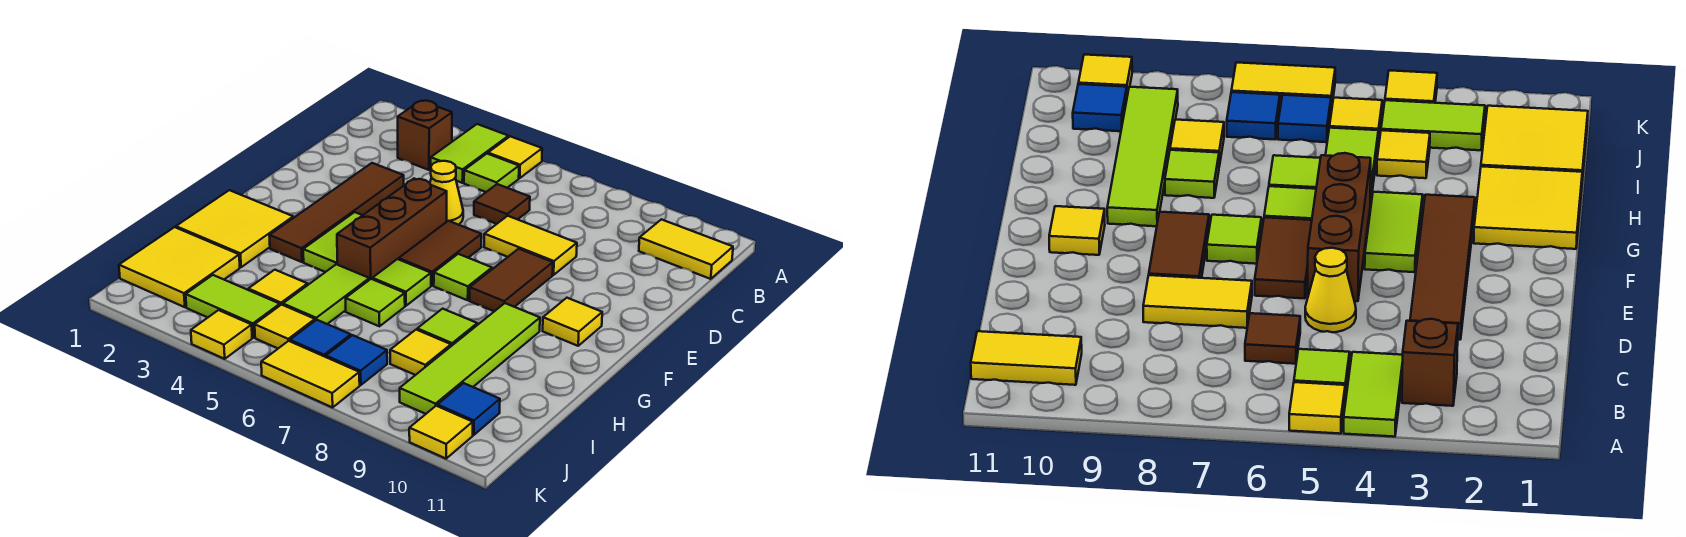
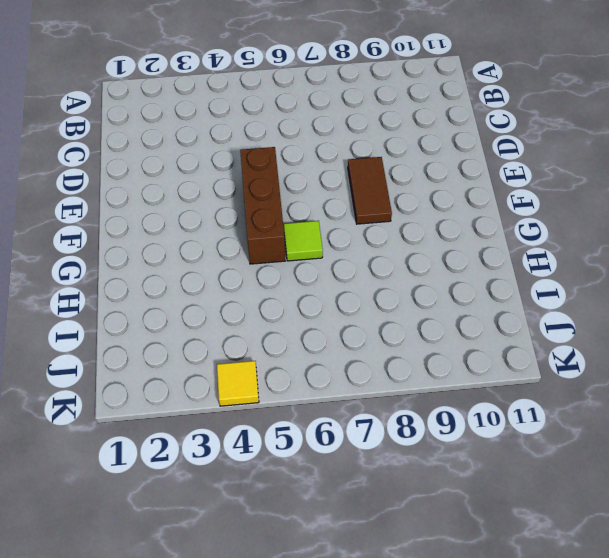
none -> lime 1x2 tile [431,124,509,183]
none -> yellow 1x1 tile [488,136,542,178]
none -> brown 1x1 brick [398,101,452,170]
none -> lime 1x1 tile [464,154,519,192]

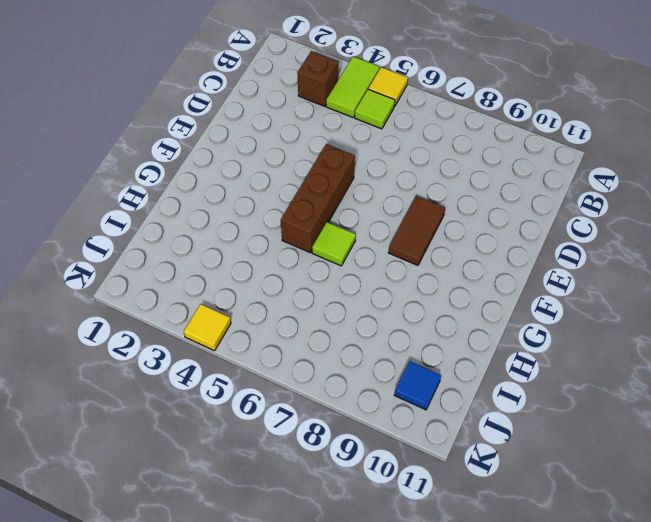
none -> yellow 1x2 tile [639,219,733,279]
none -> brown 1x1 tile [474,184,530,224]
none -> brown 1x4 tile [269,163,404,262]
none -> yellow 1x1 cone [430,161,463,225]

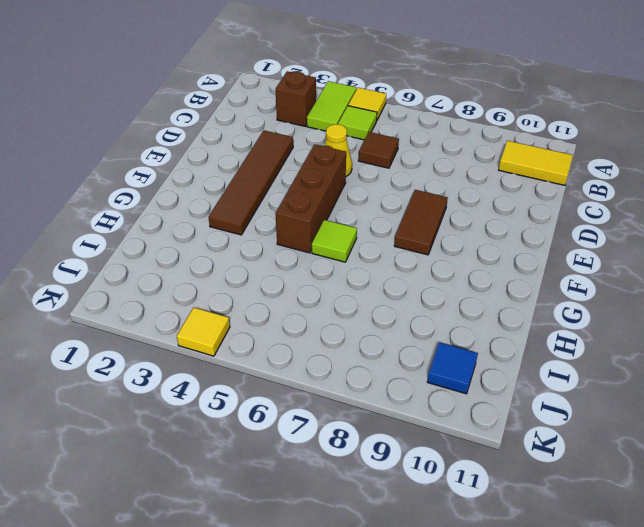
none -> yellow 1x2 tile [484,216,577,275]
none -> brown 1x2 tile [399,221,481,286]
none -> lime 1x2 tile [303,212,362,272]
none -> lime 1x1 tile [434,254,492,300]

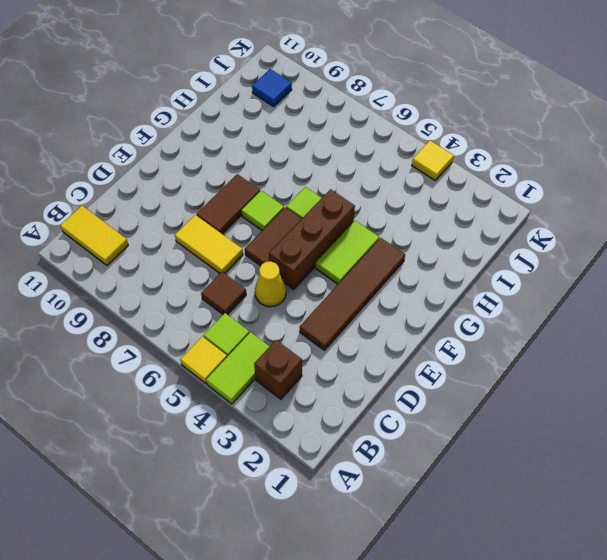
none -> yellow 1x1 tile [543,298,602,346]
none -> yellow 2x2 tile [176,190,293,267]
none -> lime 1x4 tile [400,303,540,414]
none -> lime 1x2 tile [283,264,369,324]

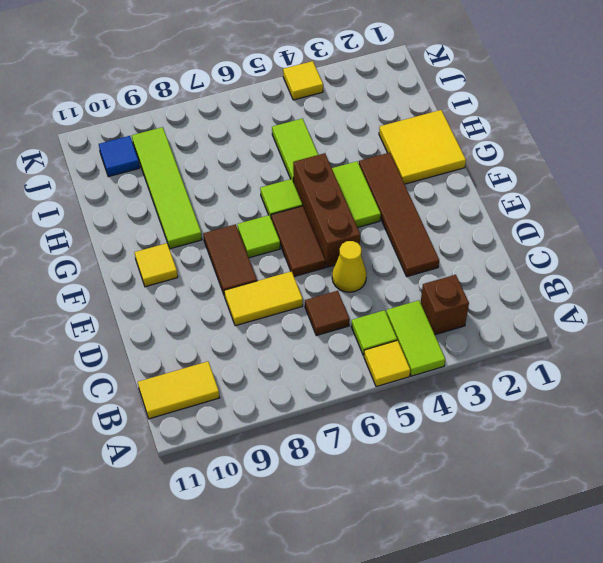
none -> lime 1x1 tile [346,279,405,326]
none -> lime 1x1 tile [417,309,477,346]
none -> yellow 2x2 tile [119,227,240,307]
none -> yellow 1x1 tile [248,270,308,305]

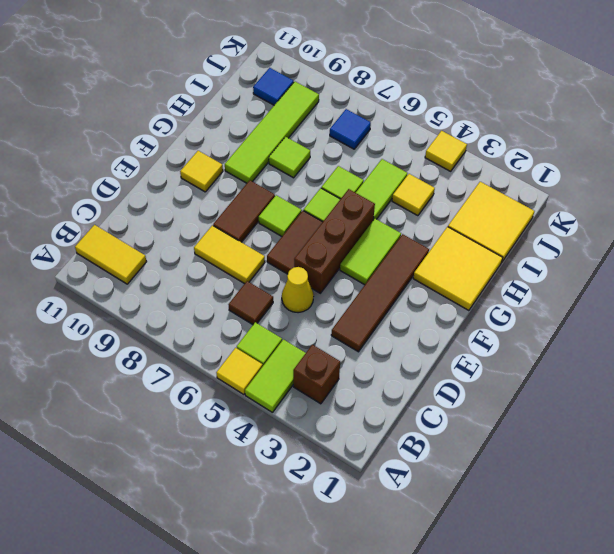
none -> yellow 1x1 tile [390,330,451,375]
none -> lime 1x2 tile [186,275,280,338]
none -> yellow 1x1 tile [255,304,315,348]
none -> blue 1x1 tile [290,320,351,357]

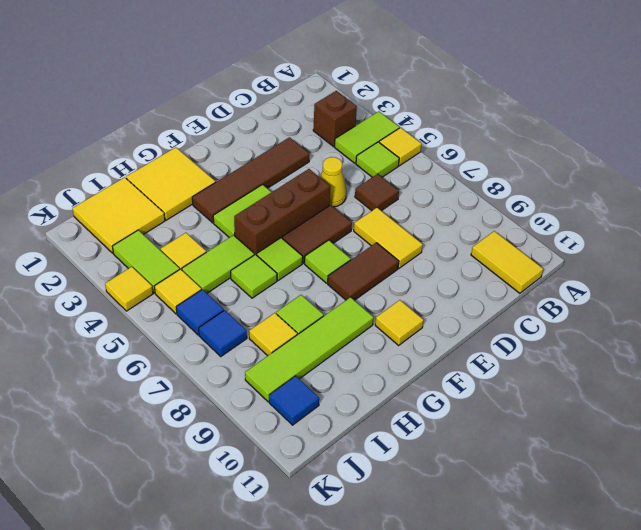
none -> yellow 1x2 tile [261,341,360,407]
none -> yellow 1x1 tile [409,406,473,459]

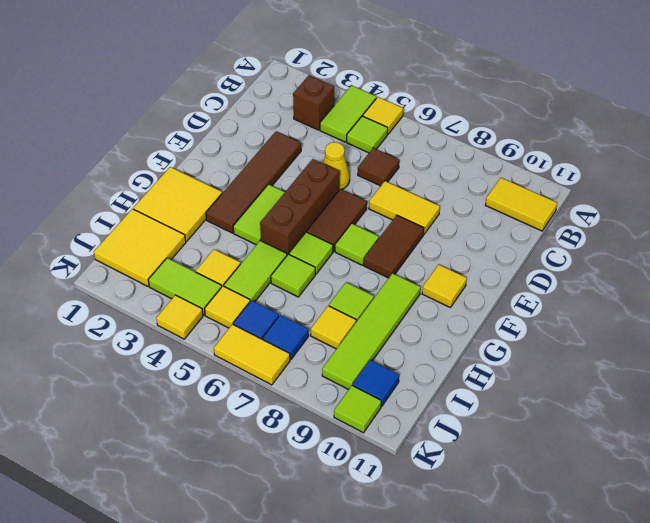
lime 1x1 tile [334,385,381,433] -> yellow 1x1 tile [409,406,473,459]

